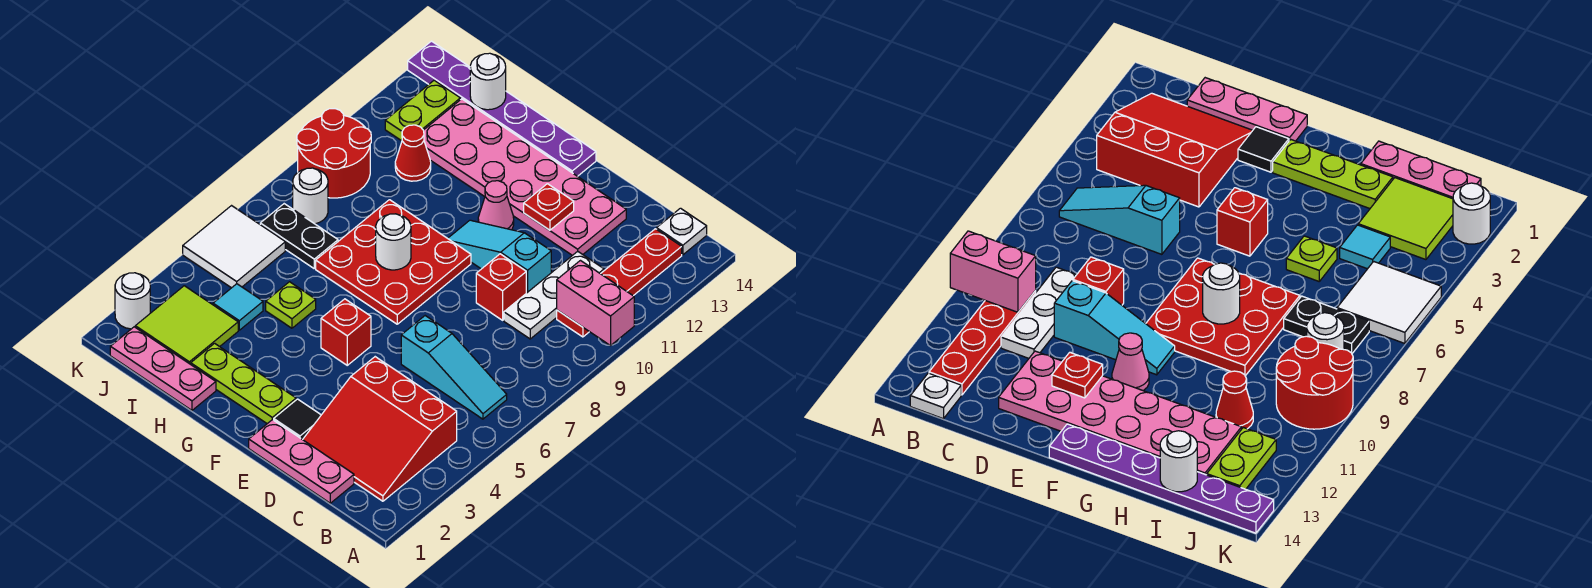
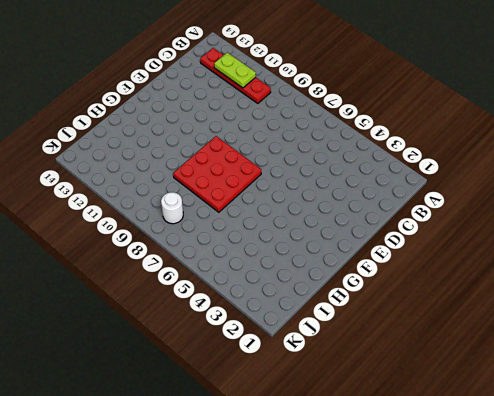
lime 1x2 plate [214,53,256,88] -> lime 1x2 plate moved to [385,80,460,141]
none -> red 3x3 slope [303,357,457,501]
none -> cyan 1x3 slope [401,316,507,419]
none -> white 1x1 plate [657,208,707,255]
none -> pink 1x3 plate [249,419,354,503]

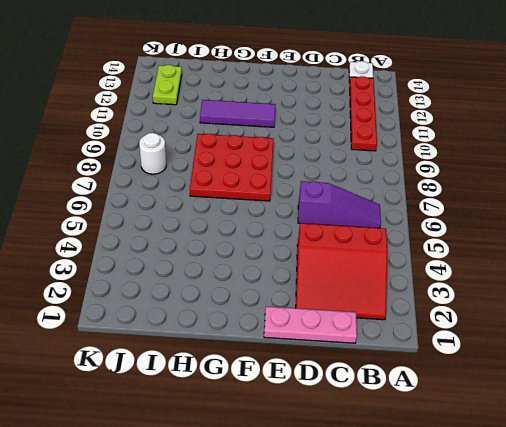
purple 1x3 slope [298,181,381,228] -> cyan 1x3 slope [401,316,507,419]
purple 1x3 tile [200,100,276,127] -> pink 1x1 cone [478,181,514,230]
none -> white 1x3 plate [504,251,604,339]
none -> red 1x1 brick [476,254,526,320]
none -> cyan 1x3 slope [448,220,551,293]
none -> pink 2x6 plate [424,99,626,255]

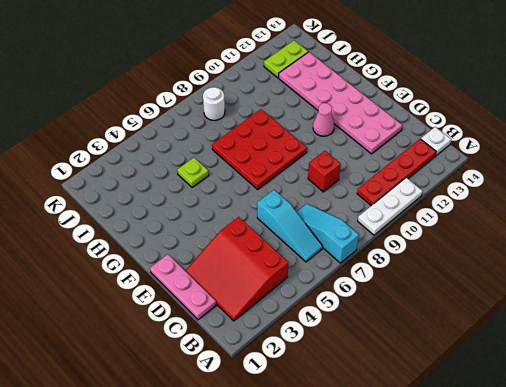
cyan 1x3 slope [297,204,359,263] -> cyan 1x3 slope moved to [448,220,551,293]
white 1x3 plate [358,178,423,235] -> white 1x3 plate moved to [504,251,604,339]
none -> black 1x1 tile [274,399,321,440]
none -> lime 1x3 plate [191,343,296,424]
none -> red 1x1 brick [321,299,371,365]
none -> purple 1x6 plate [408,41,596,176]

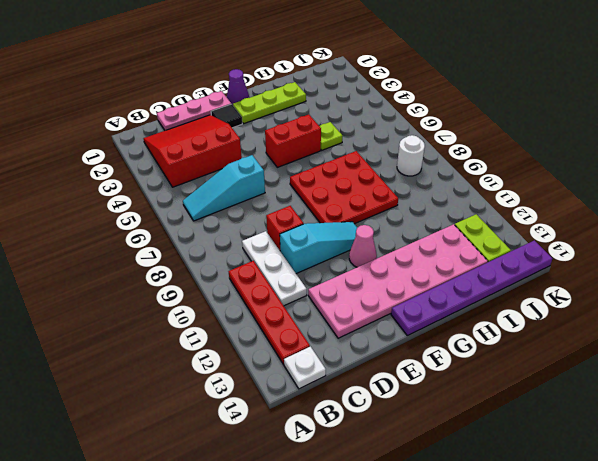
purple 1x1 cone [227,69,249,105] -> none
red 1x2 brick [265,115,321,167] -> red 1x1 brick [321,299,371,365]
none -> pink 1x3 plate [110,327,216,410]
none -> lime 2x2 tile [135,286,238,364]
none -> cyan 1x1 tile [213,284,263,330]
none -> black 1x2 plate [260,204,338,268]

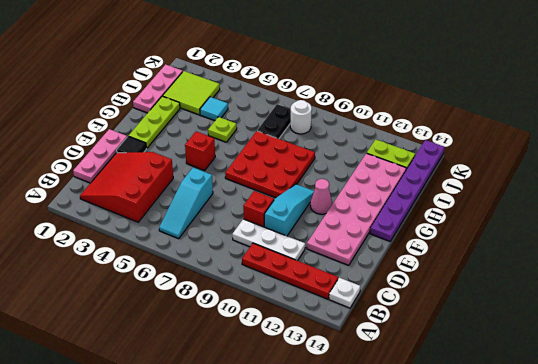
none -> red 1x1 cone [395,125,431,181]
none -> white 2x2 tile [183,206,285,288]
none -> red 2x2 round brick [297,109,371,198]
none -> white 1x1 round brick [115,273,150,329]

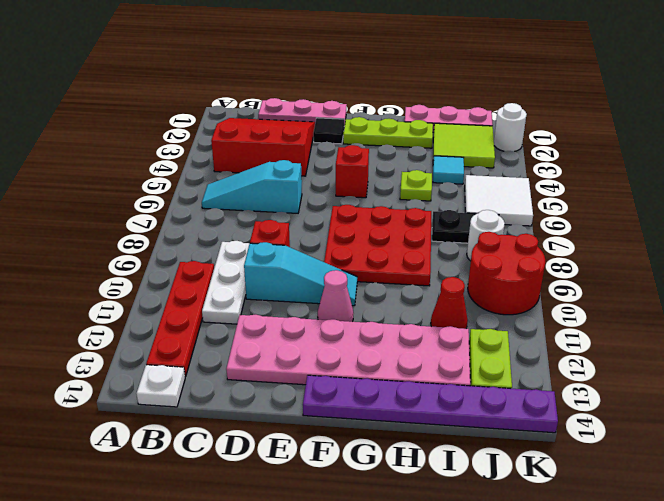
none -> pink 1x2 brick [557,261,634,346]
none -> red 1x1 plate [524,184,574,230]
none -> white 1x1 round brick [376,214,411,270]
none -> white 1x1 round brick [470,53,506,110]

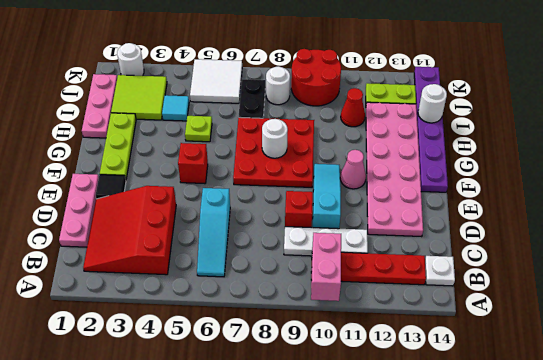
none -> red 1x1 plate [524,184,574,230]

